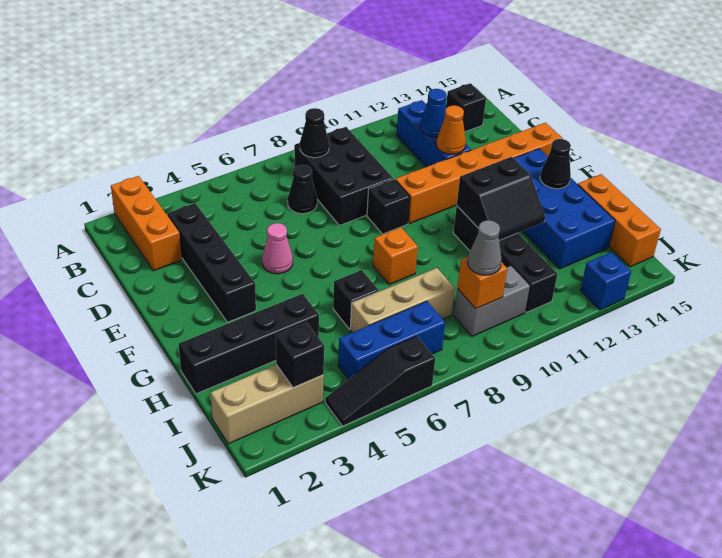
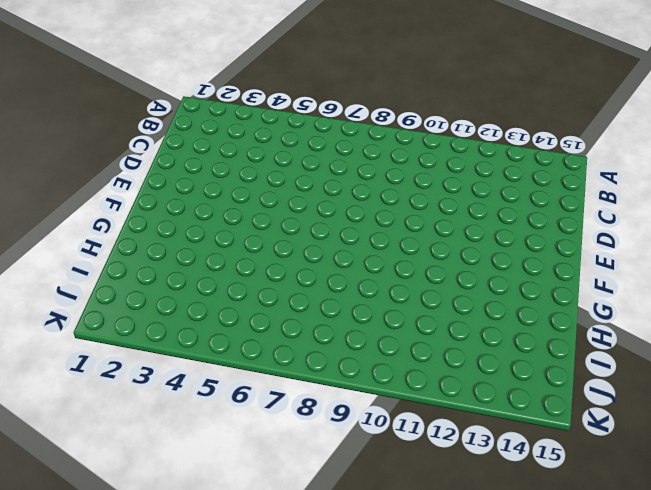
none -> orange 1x3 brick [111,176,182,271]
none -> black 2x3 brick [294,127,393,226]
none -> blue 1x3 brick [396,100,471,167]

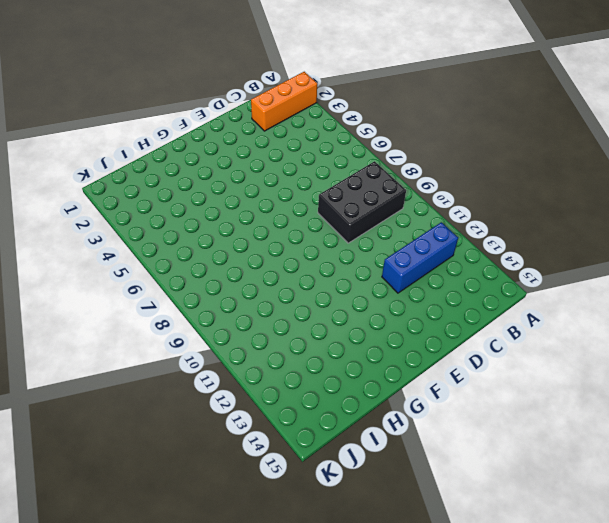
none -> black 1x1 brick [446,83,486,132]
none -> black 1x4 brick [167,203,256,322]
none -> black 1x1 cone [288,165,317,214]

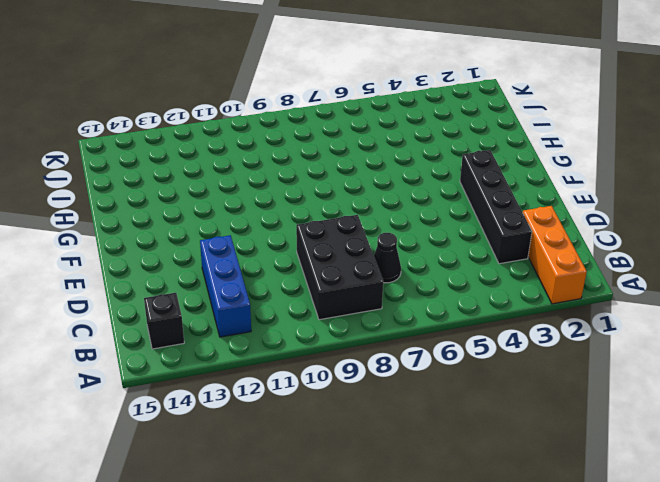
none -> pink 1x1 cone [262,223,293,274]
none -> black 1x1 brick [367,179,410,234]
none -> orange 1x6 brick [395,123,563,224]

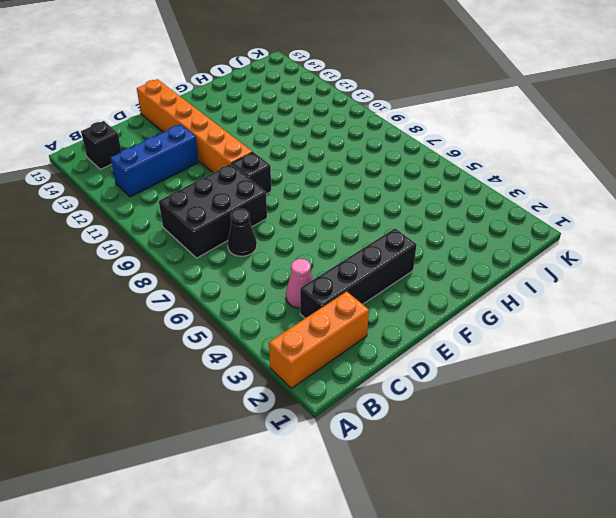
pink 1x1 cone [286,259,313,308] -> pink 1x1 cone moved to [262,223,293,274]
none -> blue 2x4 brick [514,149,615,269]
none -> orange 1x1 brick [373,227,418,285]
none -> black 1x4 brick [453,206,557,312]

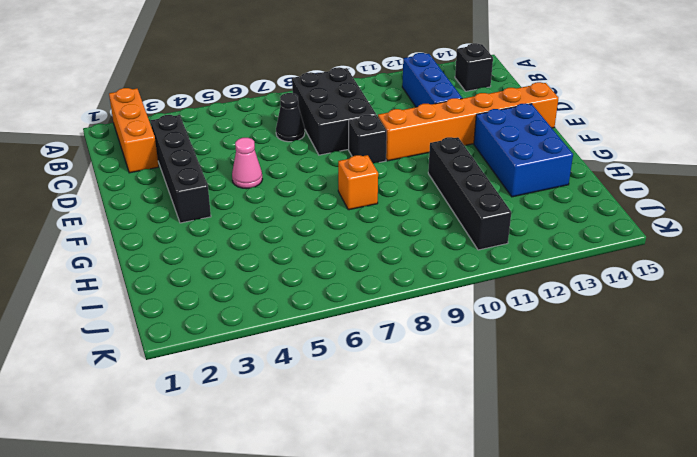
blue 2x3 brick [474,103,573,197] -> blue 2x4 brick [514,149,615,269]
none -> black 1x4 brick [178,294,319,394]
none -> black 1x1 brick [333,270,379,329]
none -> orange 1x3 brick [578,174,661,267]

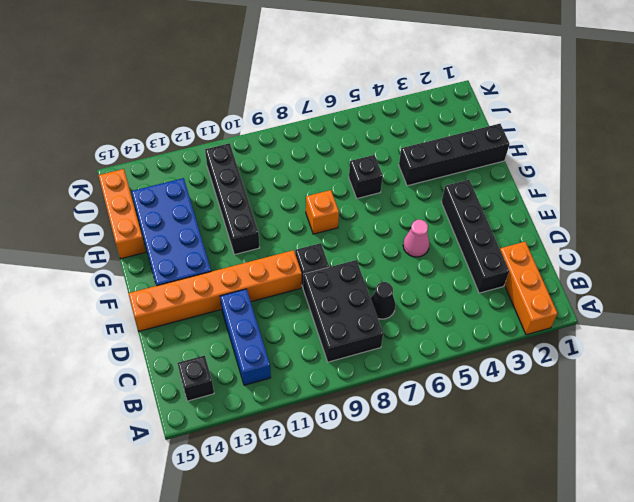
none -> tan 1x3 brick [350,268,455,332]
none -> tan 1x3 brick [211,365,324,444]
none -> blue 1x3 brick [338,301,445,379]

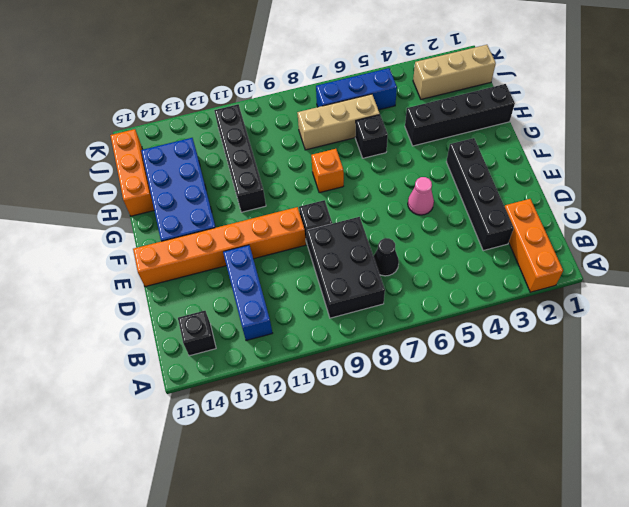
none -> grey 1x2 brick [454,266,530,336]
none -> black 1x3 slope [325,336,435,426]
none -> blue 1x1 brick [580,252,631,310]

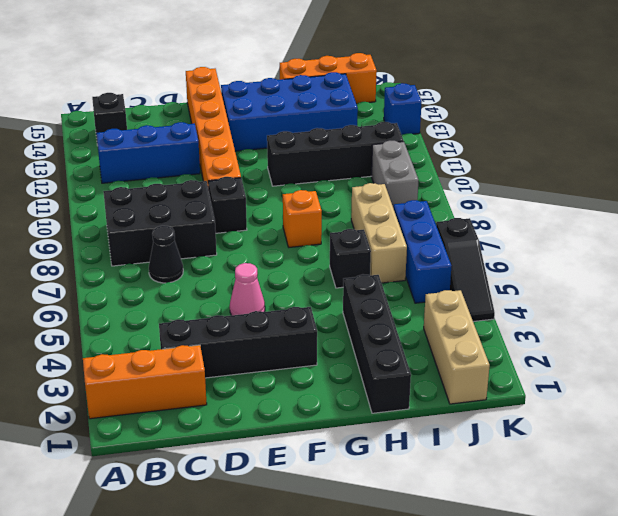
none -> black 1x1 cone [300,108,329,158]
none -> blue 1x1 cone [420,89,447,137]
none -> orange 1x1 cone [436,105,466,154]

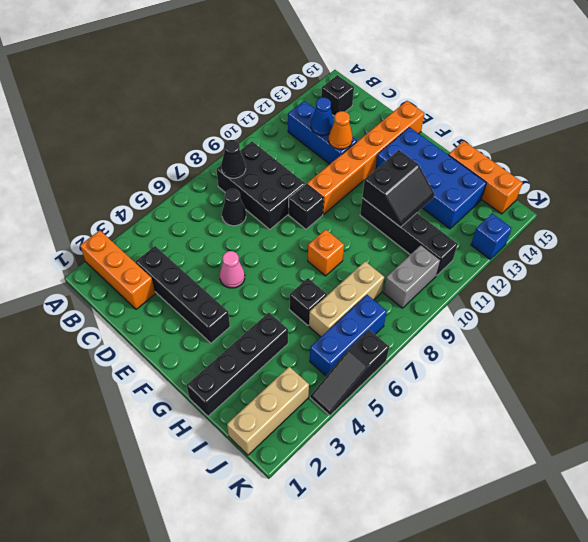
none -> black 1x1 cone [540,139,571,189]
none -> black 1x1 brick [276,323,324,388]
none -> orange 1x1 brick [457,256,507,309]

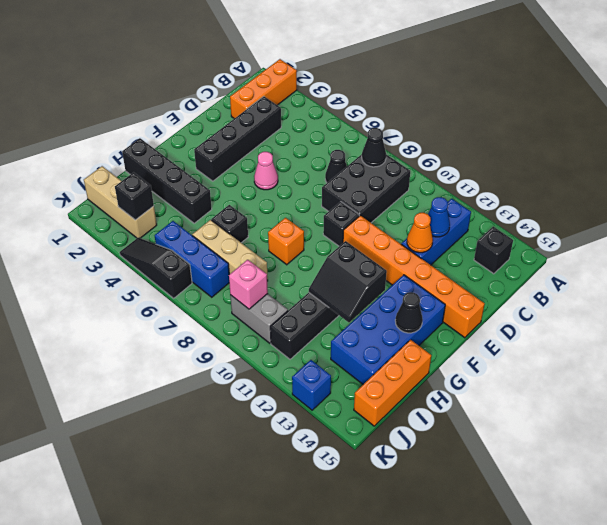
pink 1x1 brick [229,260,268,309] -> orange 1x1 brick [457,256,507,309]
none -> grey 1x1 cone [468,220,502,275]

